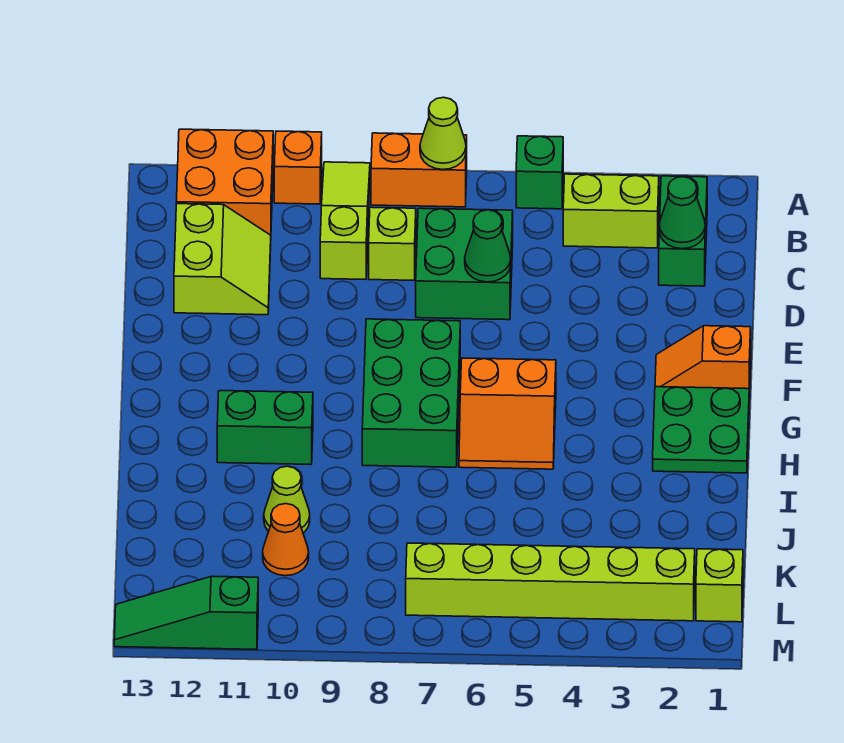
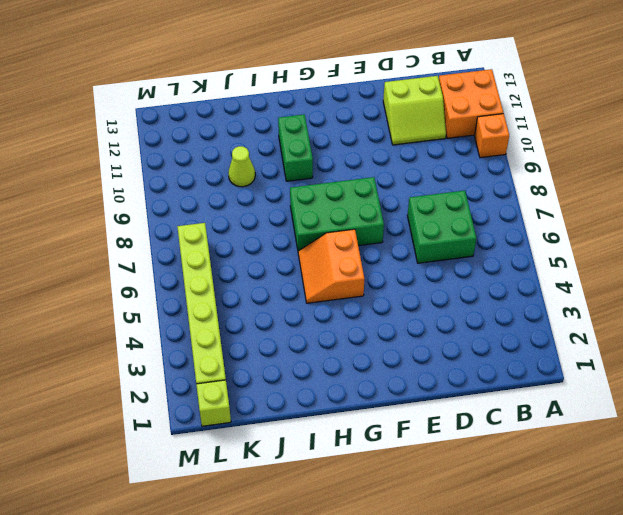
none -> green 1x1 brick [516,136,563,209]
none -> orange 1x2 brick [371,133,467,207]
none -> lime 1x3 slope [320,162,370,280]

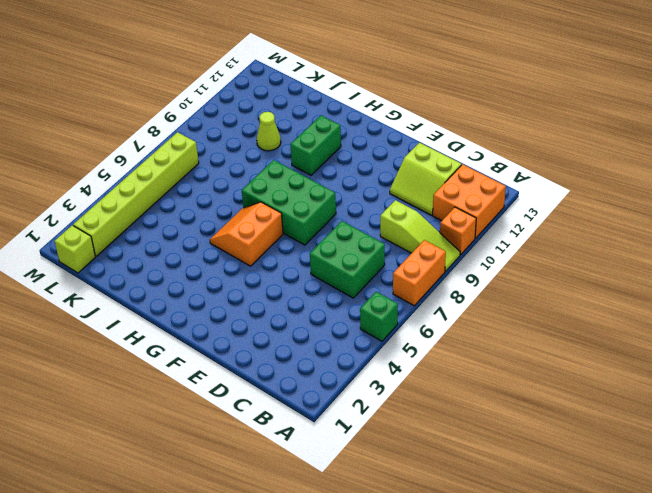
none -> green 1x2 brick [659,176,707,286]
none -> lime 1x2 brick [563,174,659,248]
none -> lime 1x1 brick [369,207,416,280]

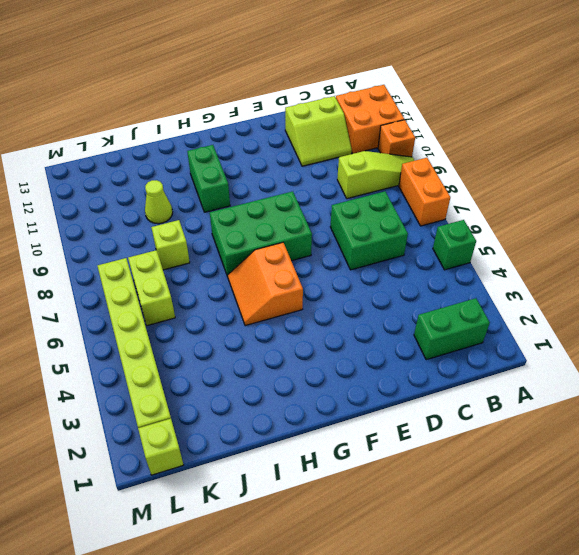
lime 1x1 brick [151,220,190,270] -> lime 1x1 brick moved to [369,207,416,280]
lime 1x2 brick [128,250,175,326] -> lime 1x2 brick moved to [563,174,659,248]
none -> orange 1x2 slope [655,326,751,395]
none -> green 2x2 plate [653,387,749,473]
none -> orange 1x1 cone [263,504,309,576]

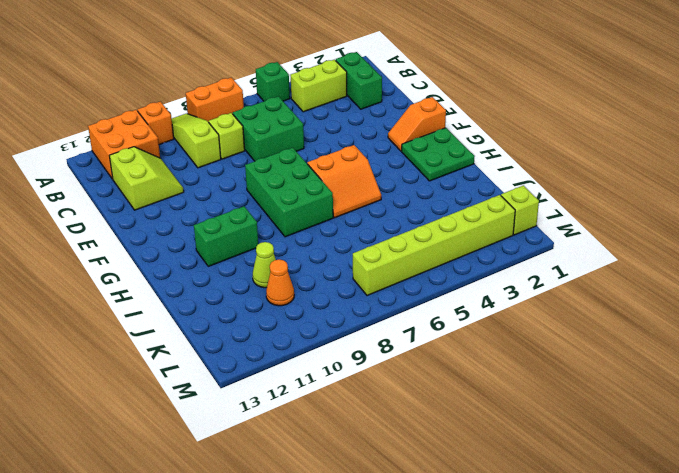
none -> green 1x3 slope [114,576,258,650]
none -> lime 1x1 cone [420,97,466,169]
none -> green 1x1 cone [659,176,705,249]

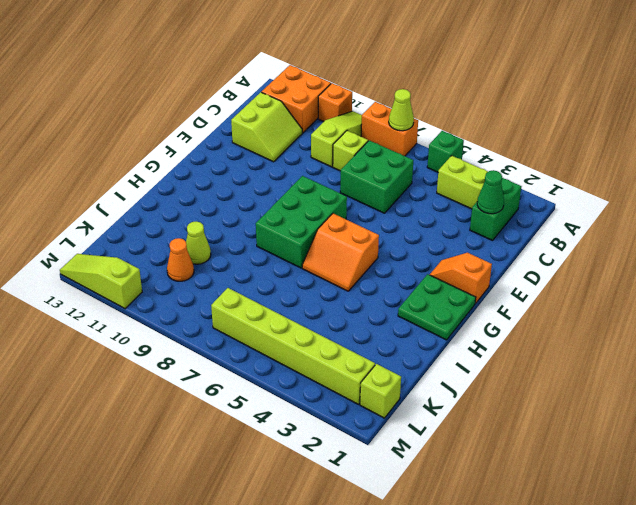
lime 1x3 slope [60,254,142,309] -> green 1x3 slope [114,576,258,650]
none -> green 1x2 brick [217,391,313,465]
none -> green 1x1 cone [465,210,511,282]

